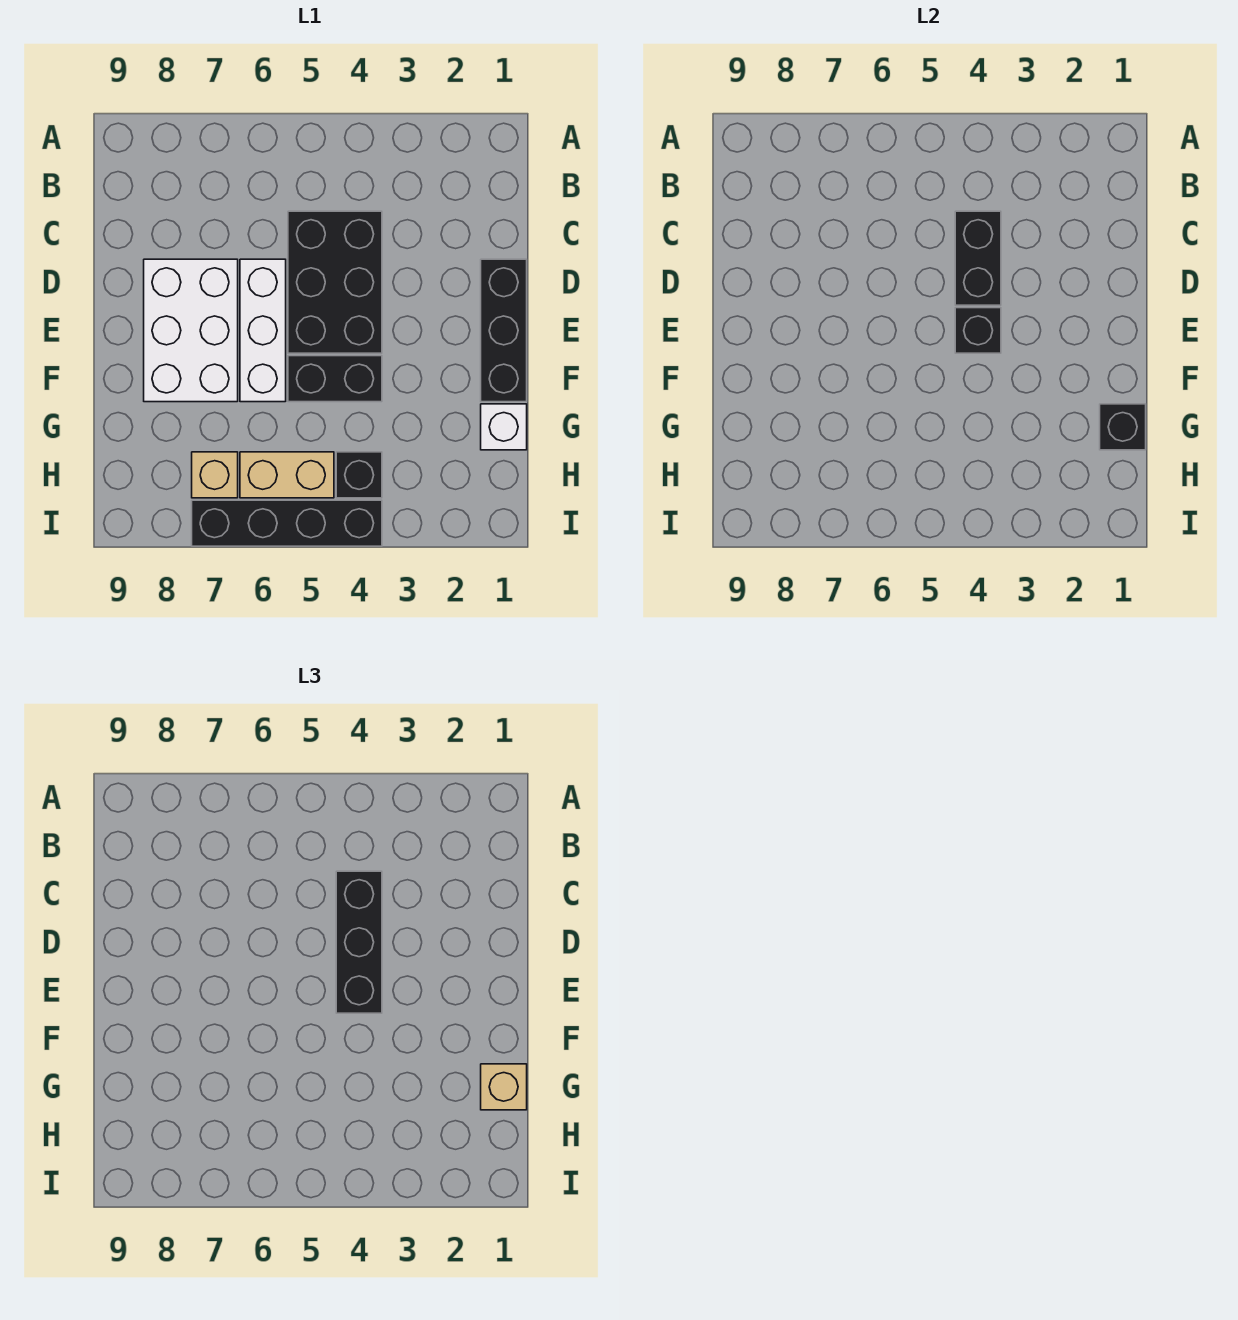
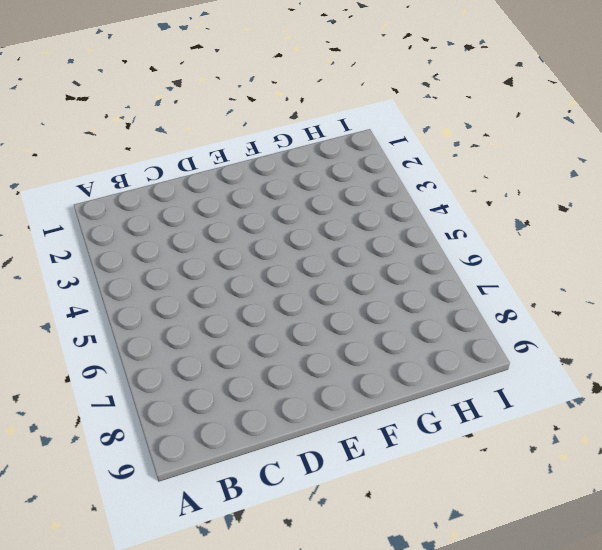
none -> black 2x3 brick [288,211,382,353]
none -> black 1x3 brick [481,259,527,402]
none -> white 1x3 brick [240,259,286,402]

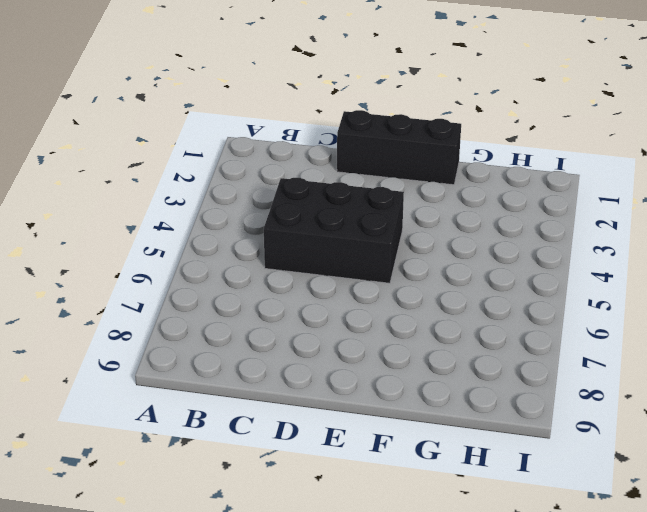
none -> white 1x3 brick [240,259,286,402]
none -> white 2x3 brick [144,259,238,402]
none -> black 1x2 brick [288,356,382,402]

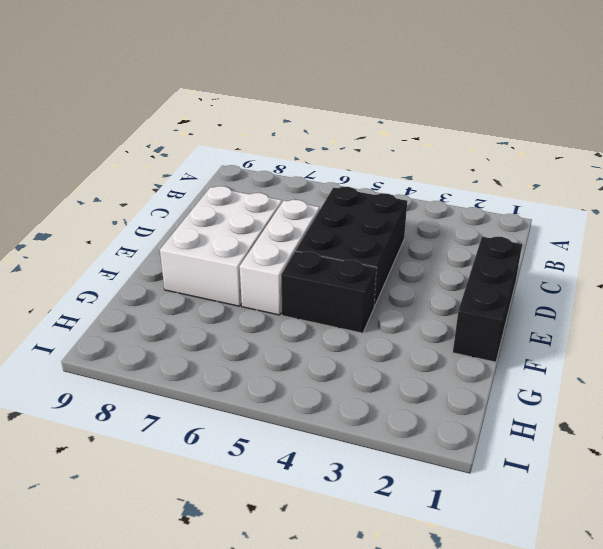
none -> white 1x1 brick [481,404,527,450]
none -> black 1x1 brick [336,452,382,498]
none -> tan 1x2 brick [240,452,334,498]

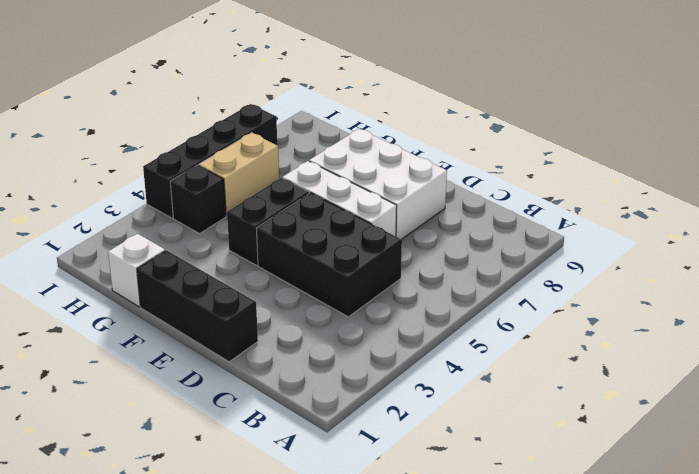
none -> tan 1x1 brick [192,452,238,498]
none -> black 1x2 brick [955,211,1001,305]
none -> black 1x1 brick [955,308,1001,353]

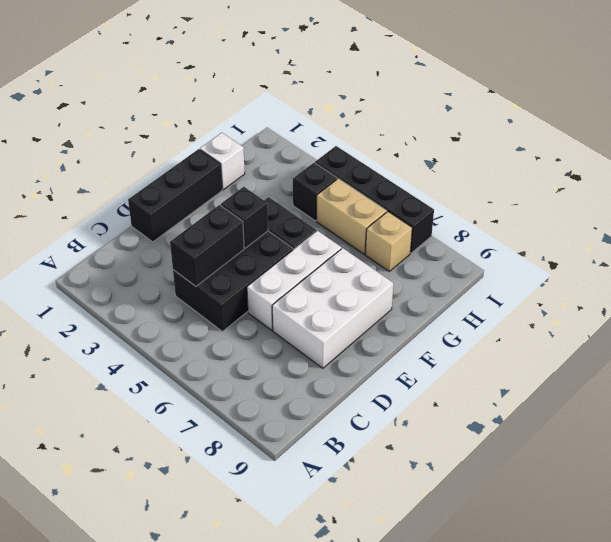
none -> black 1x1 brick [1100,404,1146,450]
none -> black 1x3 brick [336,871,382,1013]
none -> tan 1x1 brick [481,1064,527,1110]

